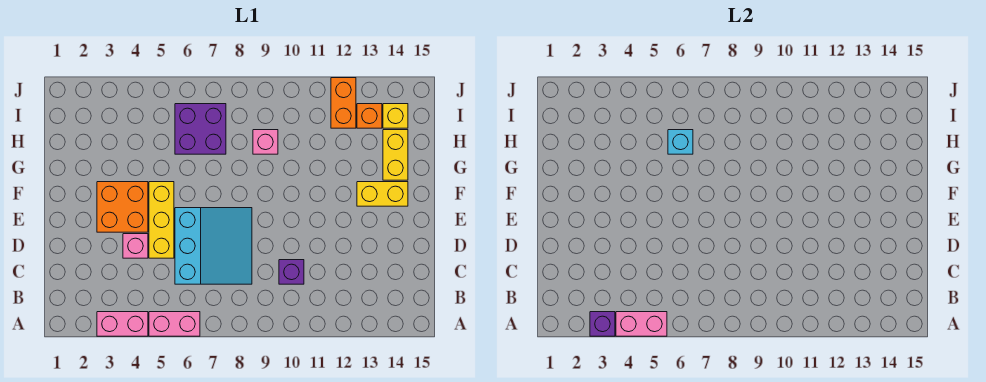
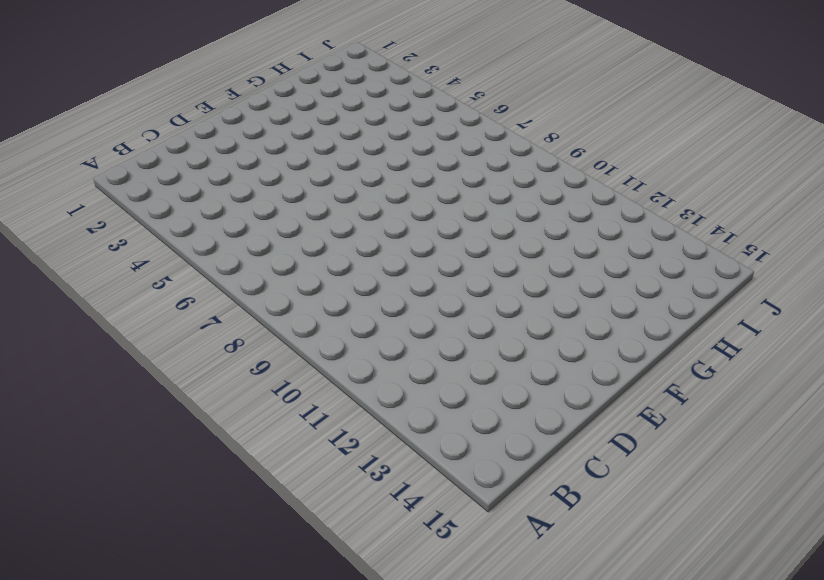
none -> pink 1x2 brick [97,312,148,336]
none -> pink 1x2 brick [149,312,200,336]
none -> cyan 3x3 slope [175,208,252,284]

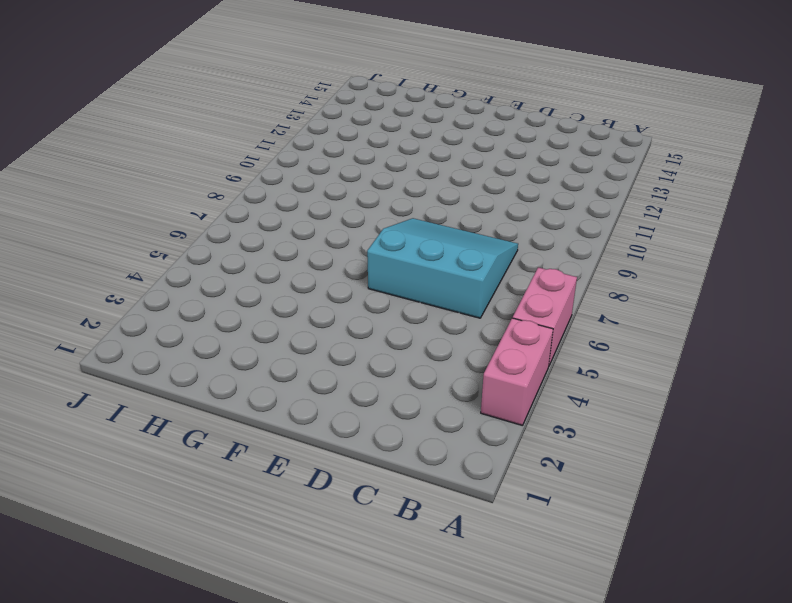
none -> purple 1x1 brick [279,260,304,284]
none -> pink 1x1 brick [123,234,148,258]
none -> yellow 1x3 brick [149,182,174,258]

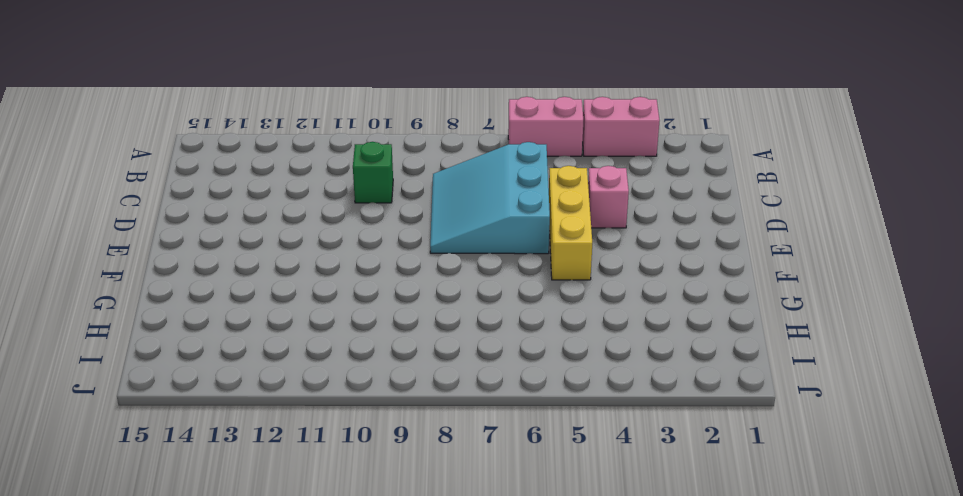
green 1x1 brick [353,142,393,203] -> purple 1x1 brick [279,260,304,284]
none -> orange 2x2 brick [97,182,148,232]
none -> yellow 1x2 brick [357,182,408,206]
none -> yellow 1x2 brick [383,130,408,180]

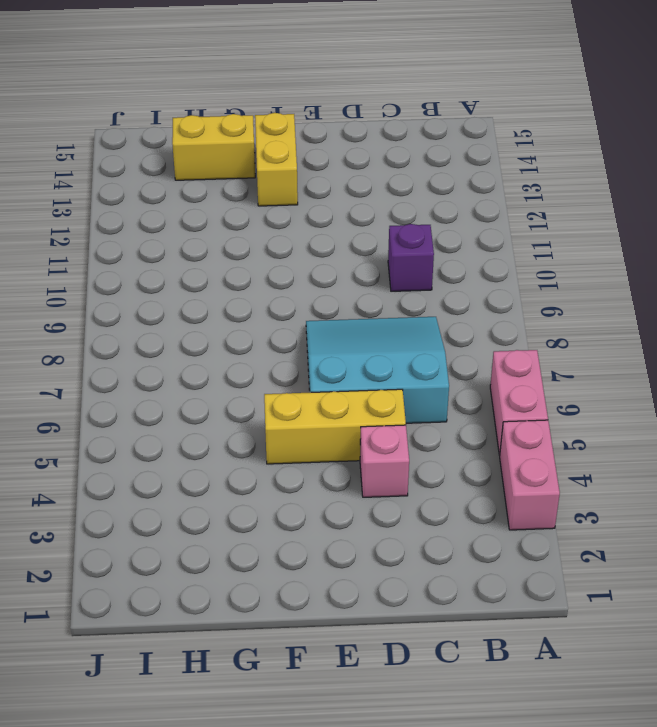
none -> orange 2x2 brick [97,182,148,232]
none -> purple 2x2 brick [175,104,226,154]
none -> pink 1x1 brick [253,130,278,154]

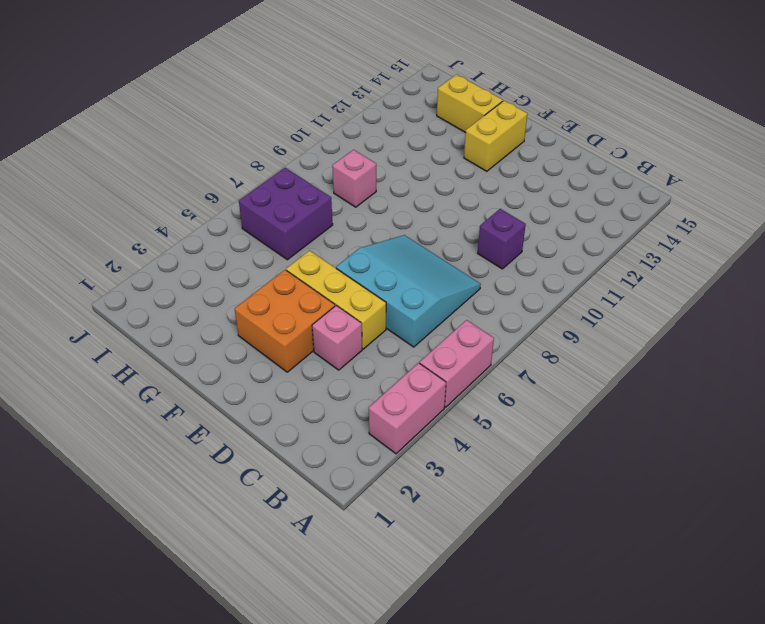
none -> orange 1x2 brick [331,78,356,128]
none -> orange 1x1 brick [357,104,382,128]
none -> yellow 1x1 brick [383,104,408,128]

